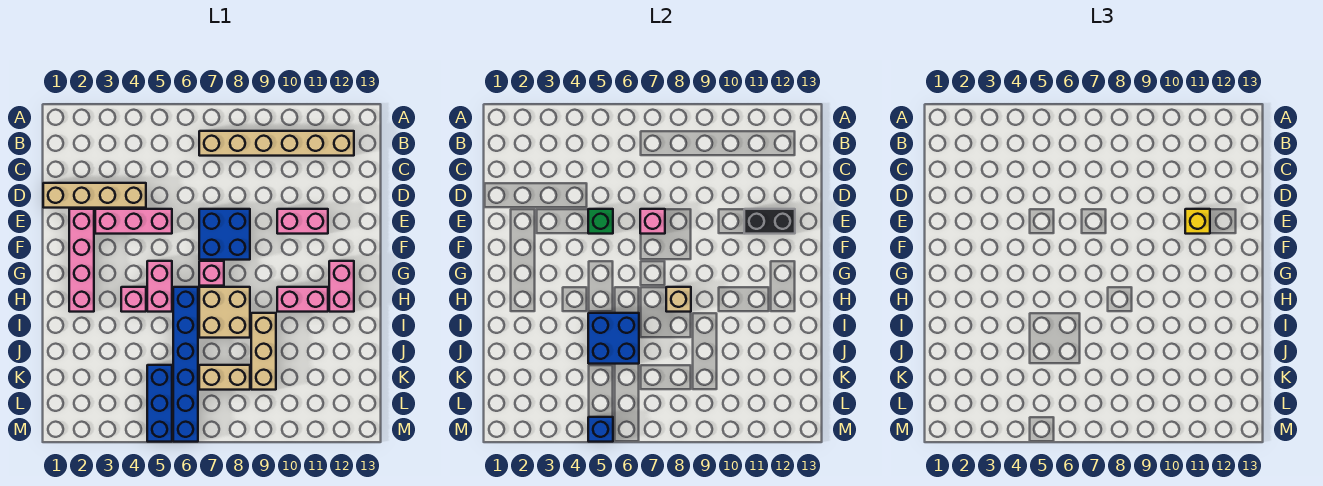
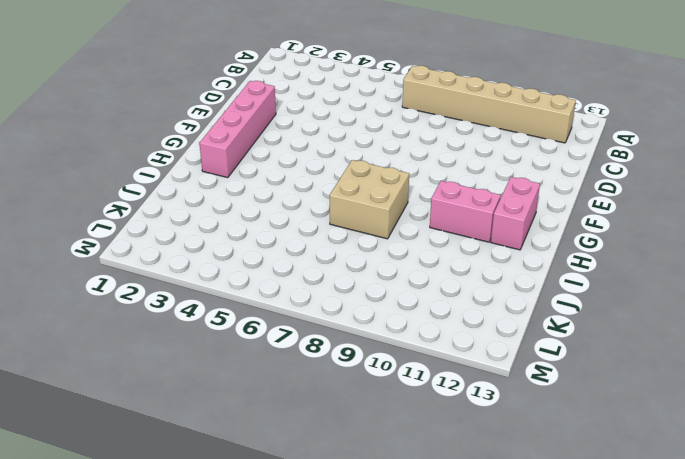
none -> tan 1x4 brick [43,183,146,208]
none -> pink 1x3 brick [95,209,172,234]
none -> blue 2x2 brick [199,209,250,260]

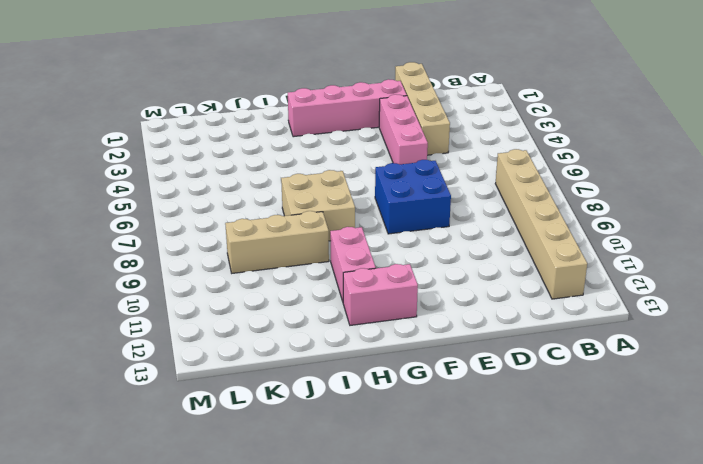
none -> pink 1x2 brick [277,209,328,234]
none -> pink 1x2 brick [147,261,172,312]
none -> pink 1x1 brick [199,261,224,286]

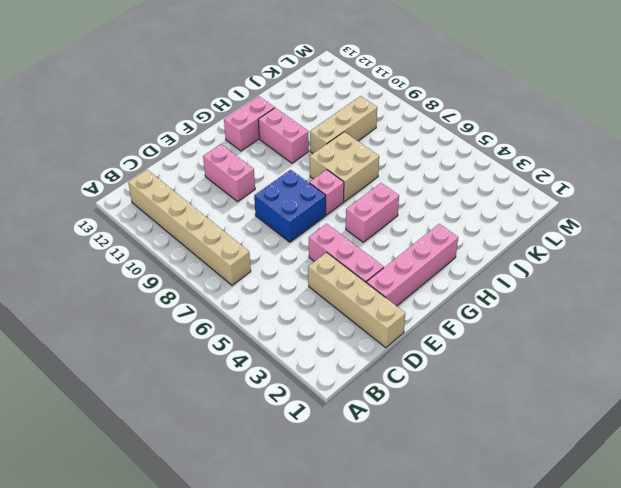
none -> pink 1x1 brick [121,287,146,312]
none -> blue 1x6 brick [173,287,198,442]
none -> blue 1x3 brick [147,365,172,442]

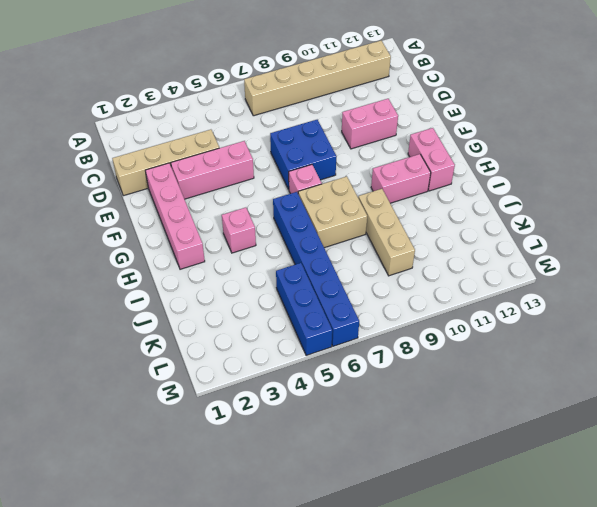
none -> pink 1x2 brick [147,261,172,312]
none -> tan 1x2 brick [199,365,250,390]
none -> green 1x1 brick [588,209,613,234]

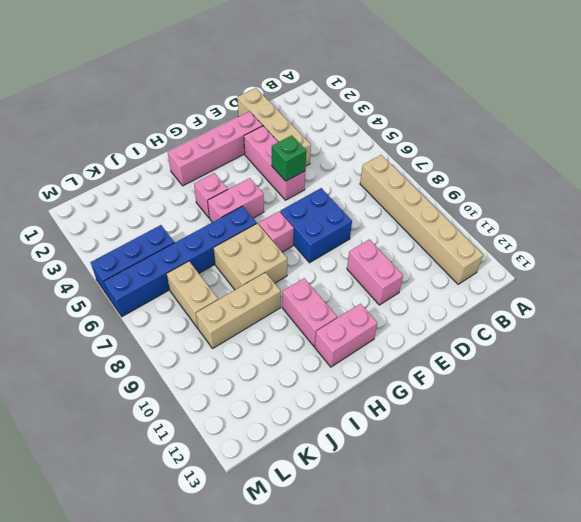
none -> pink 1x1 brick [640,209,665,234]
none -> black 1x2 brick [744,209,795,234]
none -> tan 1x1 brick [666,287,691,312]

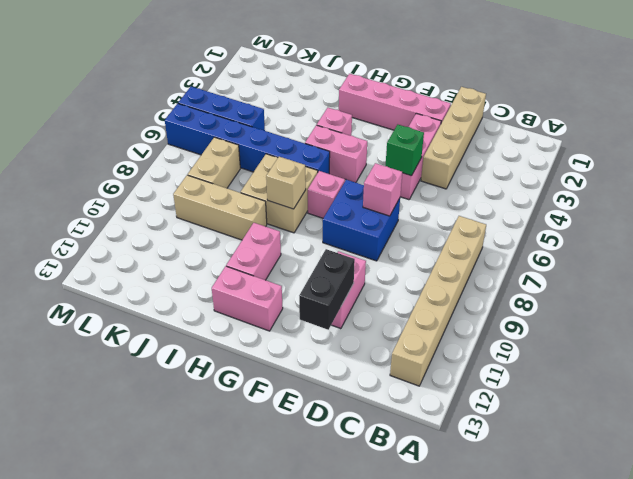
none -> blue 2x2 brick [588,313,639,364]
none -> blue 1x1 brick [588,417,613,442]
none -> yellow 1x1 brick [1185,209,1210,234]

